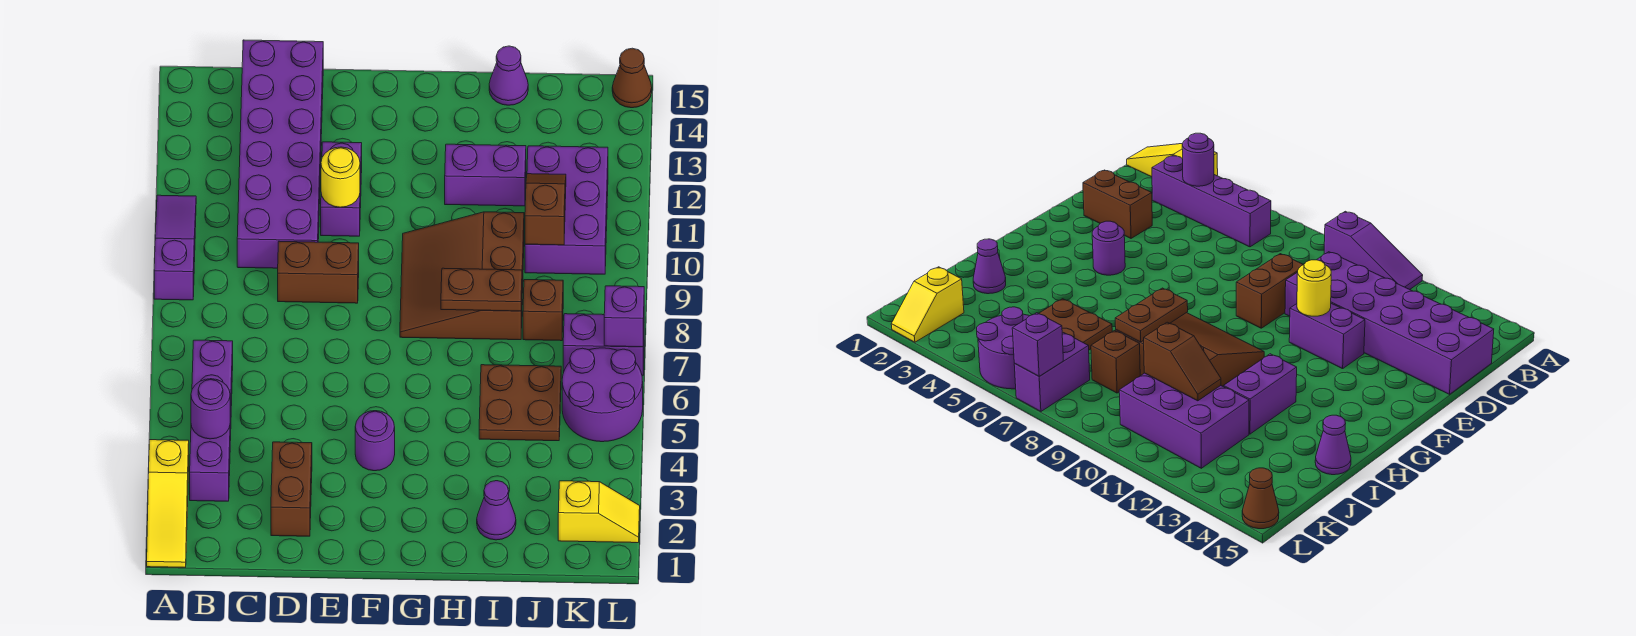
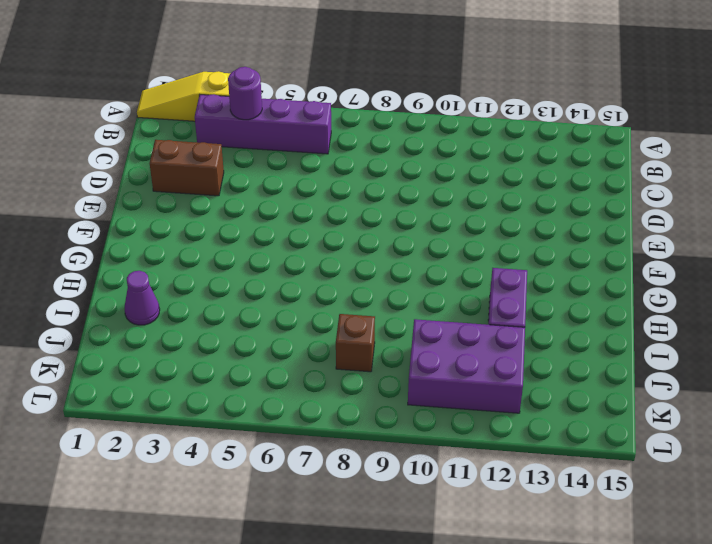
none -> purple 1x3 slope [154,195,196,300]
none -> purple 2x6 brick [237,40,323,268]
none -> brown 1x2 brick [278,241,359,303]

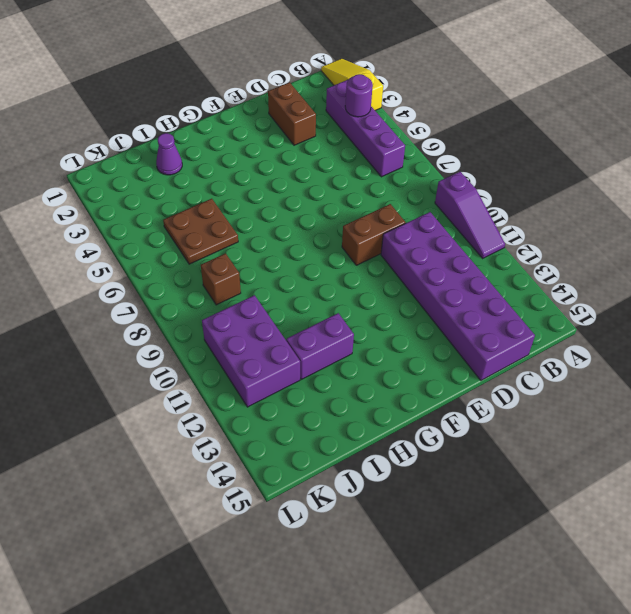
none -> purple 1x2 brick [321,142,362,236]
none -> purple 1x1 round brick [355,411,395,471]
none -> brown 3x3 slope [400,212,524,340]

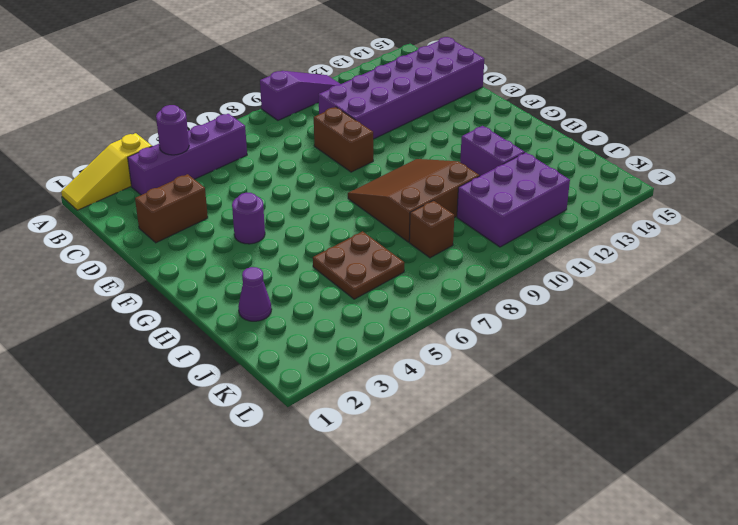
none -> purple 1x2 brick [321,142,362,236]
none -> purple 1x1 cone [489,46,528,105]
none -> yellow 1x2 slope [558,481,640,543]

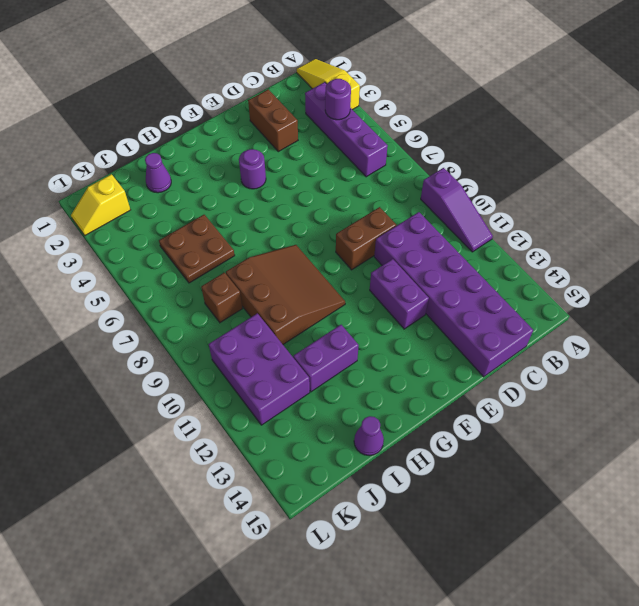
none -> purple 2x2 round brick [562,348,643,442]
none -> purple 1x2 brick [563,314,644,375]
none -> brown 1x1 cone [612,48,652,108]

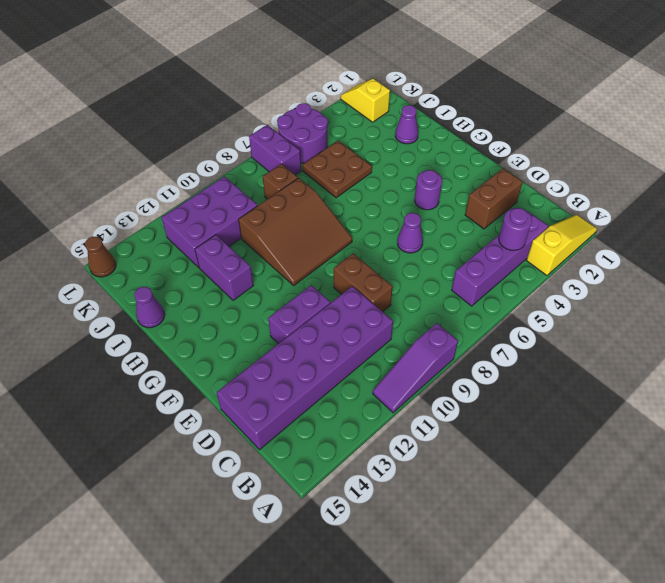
purple 1x1 cone [397,213,423,253] -> none
none -> yellow 1x1 round brick [321,147,360,207]
none -> brown 1x2 plate [441,268,522,311]
none -> brown 1x2 slope [525,174,566,245]

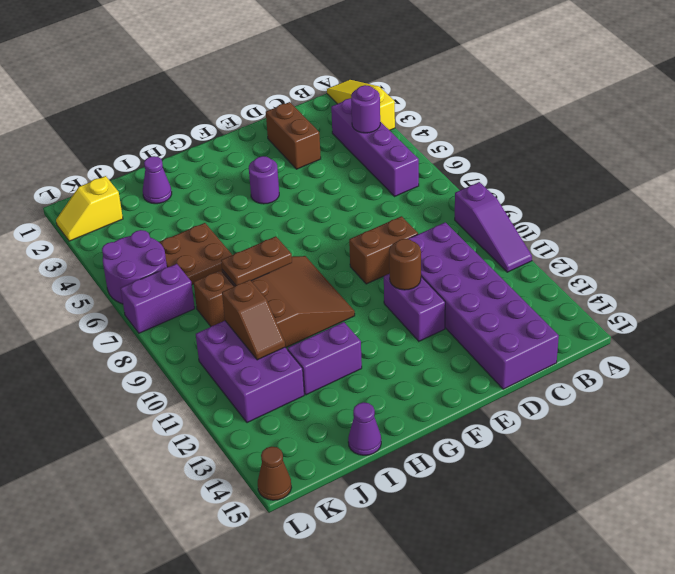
brown 1x1 round brick [389,239,421,290] -> yellow 1x1 round brick [321,147,360,207]
none -> purple 1x1 brick [604,286,644,347]

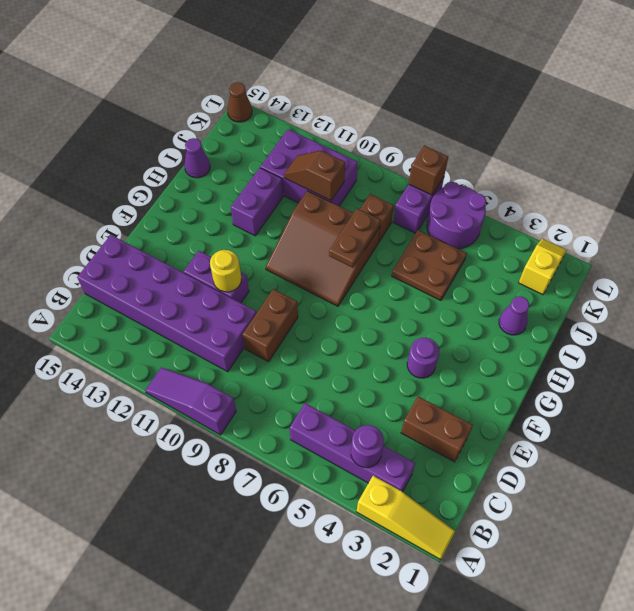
brown 1x1 brick [409,145,448,195] -> purple 1x1 brick [604,286,644,347]

